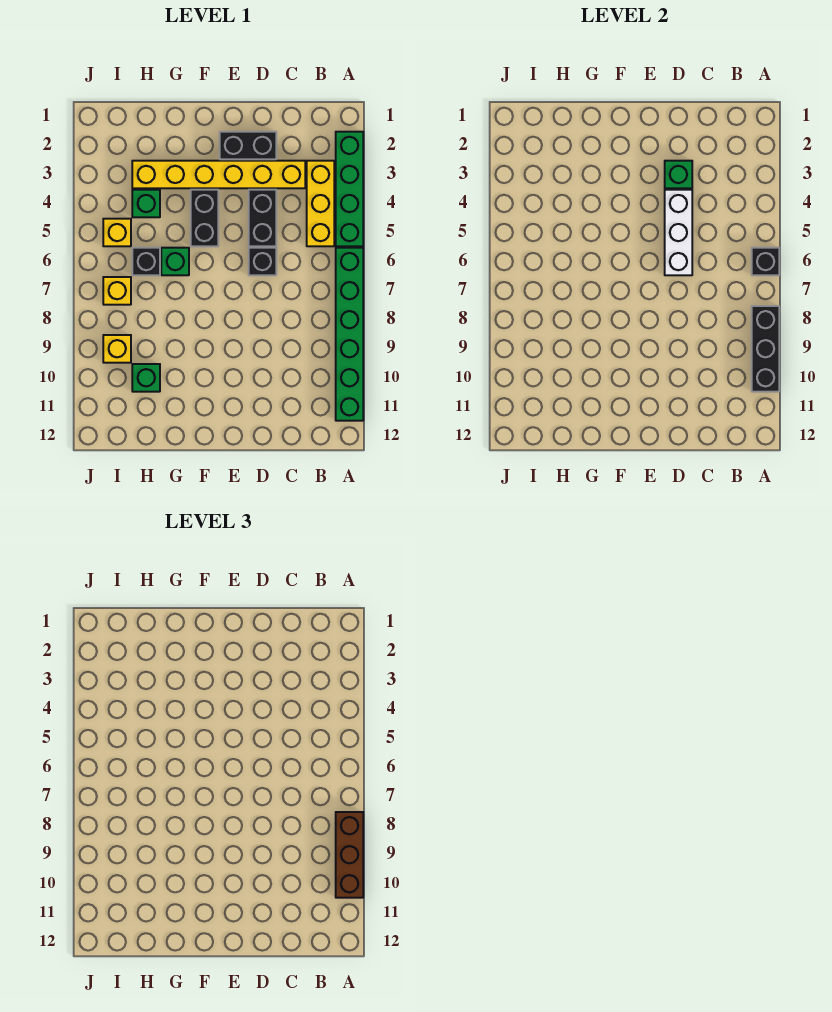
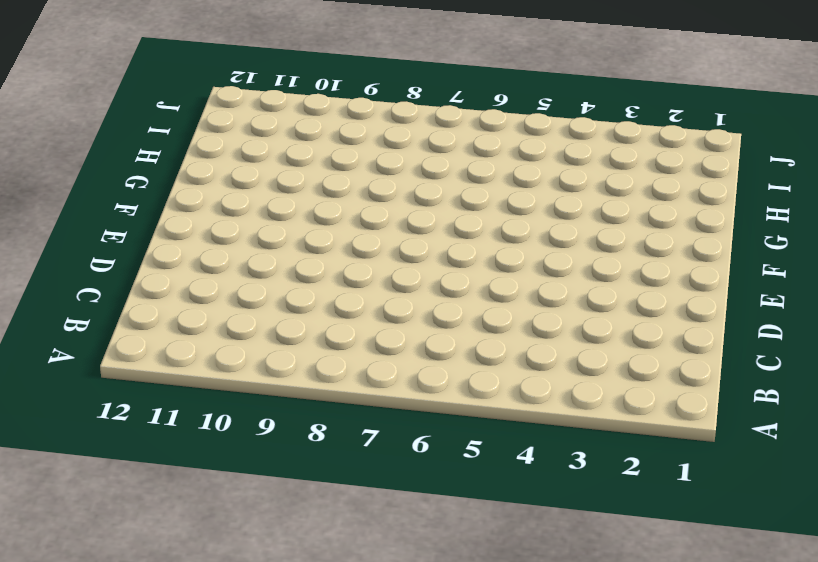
none -> green 1x4 brick [336,132,363,246]
none -> green 1x6 brick [336,248,363,421]
none -> yellow 1x3 brick [307,161,334,246]

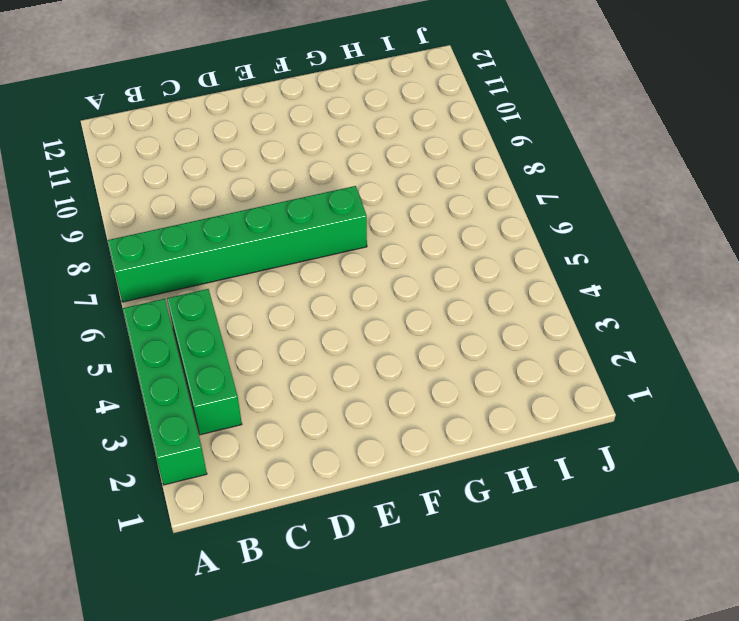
green 1x6 brick [108,186,367,302] -> green 1x6 brick turned to [336,248,363,421]
green 1x3 brick [167,289,242,435] -> yellow 1x3 brick [307,161,334,246]
none -> yellow 1x6 brick [132,161,305,188]
none -> black 1x2 brick [220,132,276,159]
none -> black 1x2 brick [249,190,276,246]

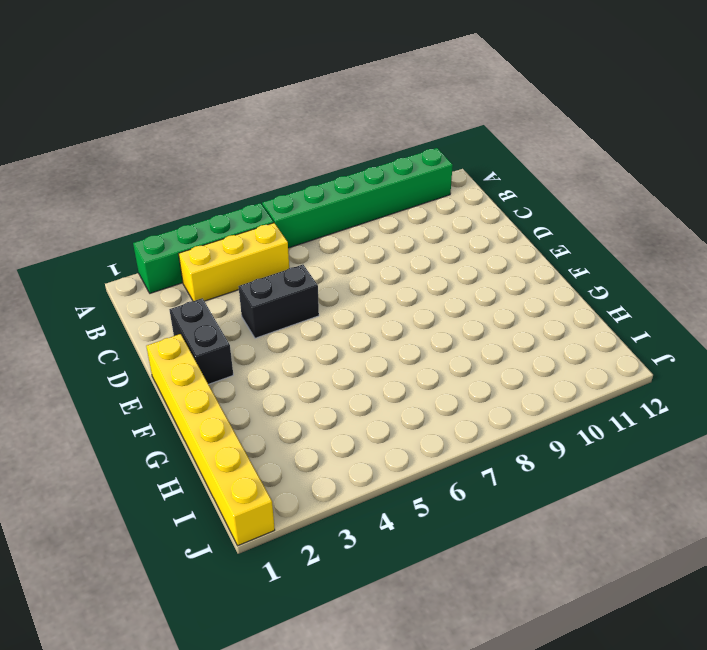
yellow 1x6 brick [146,334,275,546] -> yellow 1x6 brick moved to [132,161,305,188]
none -> black 1x1 brick [249,248,276,275]
none -> black 1x2 brick [191,190,218,246]
none -> green 1x1 brick [161,248,189,275]

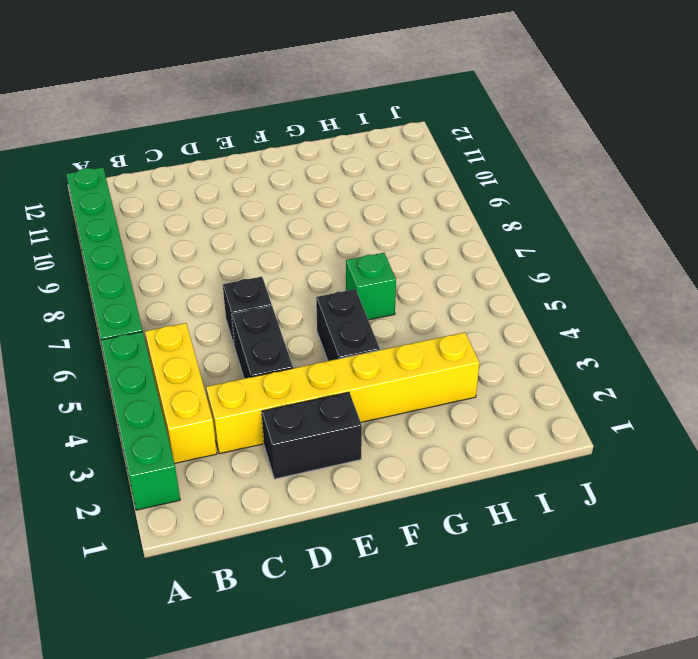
none -> green 1x1 brick [132,190,160,217]
none -> black 1x1 brick [132,248,160,275]
none -> green 1x1 brick [132,364,160,392]

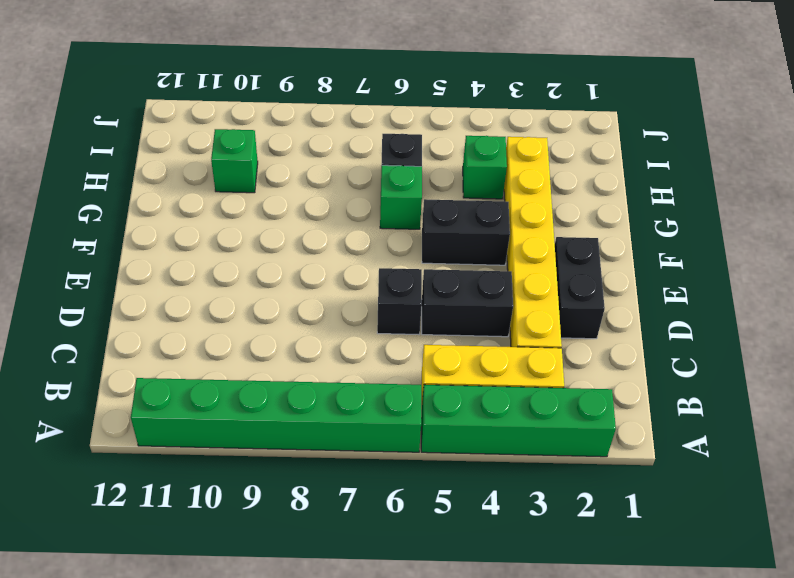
none -> yellow 1x1 brick [103,219,131,246]
none -> yellow 1x1 brick [103,277,131,305]
none -> yellow 1x1 brick [103,335,131,363]

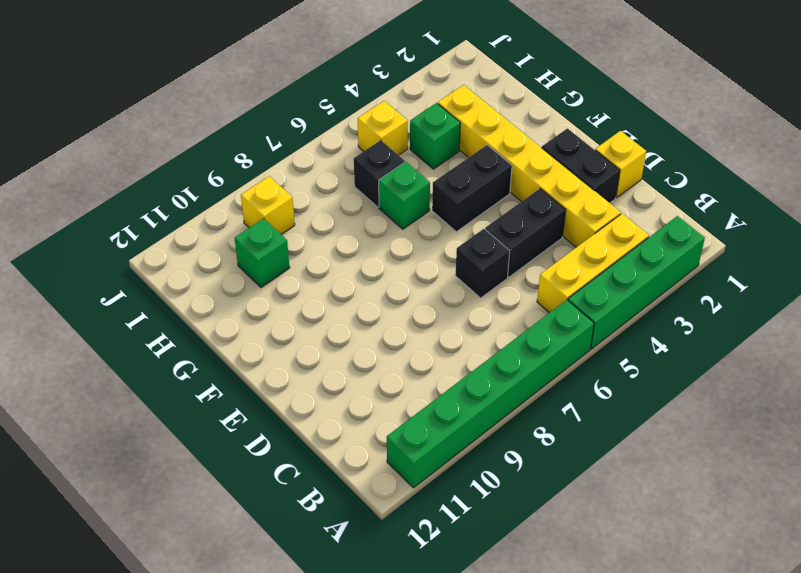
yellow 1x1 brick [595,131,646,198] -> yellow 1x1 brick moved to [103,277,131,305]
none -> black 1x1 brick [752,248,779,275]
none -> black 1x3 brick [752,306,779,392]
none -> green 1x1 brick [665,161,692,188]

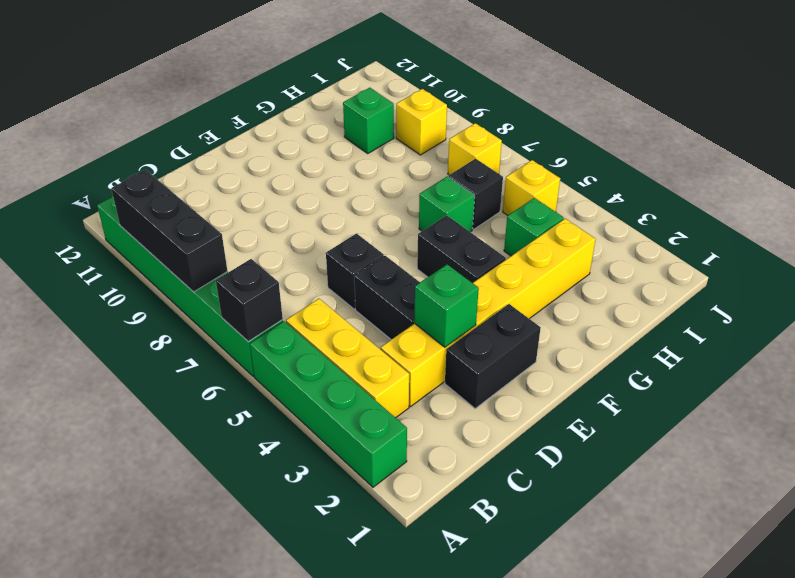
none -> white 1x3 brick [665,190,692,275]
none -> brown 1x3 brick [336,812,363,898]

